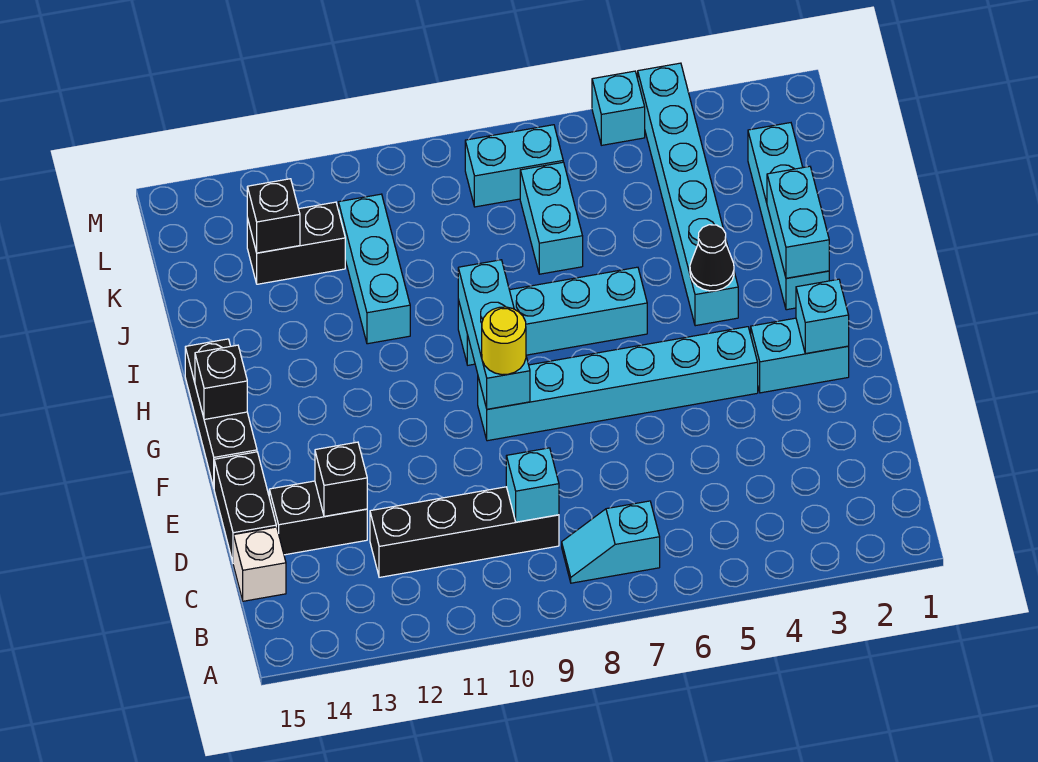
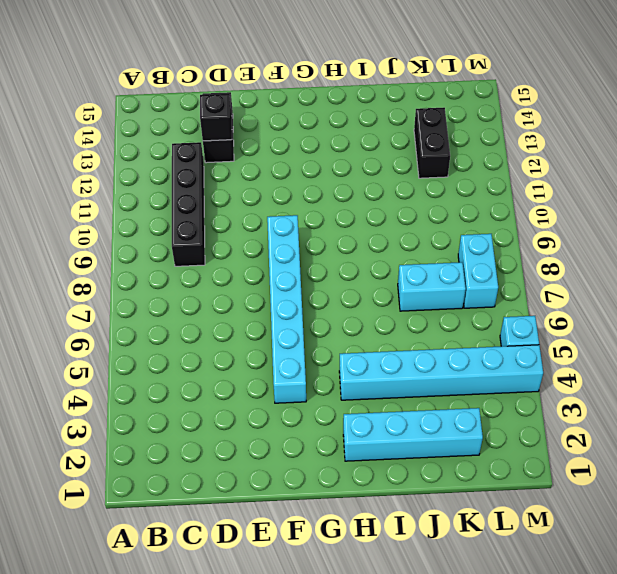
none -> cyan 1x2 slope [562,501,660,583]
none -> white 1x1 brick [233,527,286,601]
none -> black 1x2 brick [214,452,276,562]

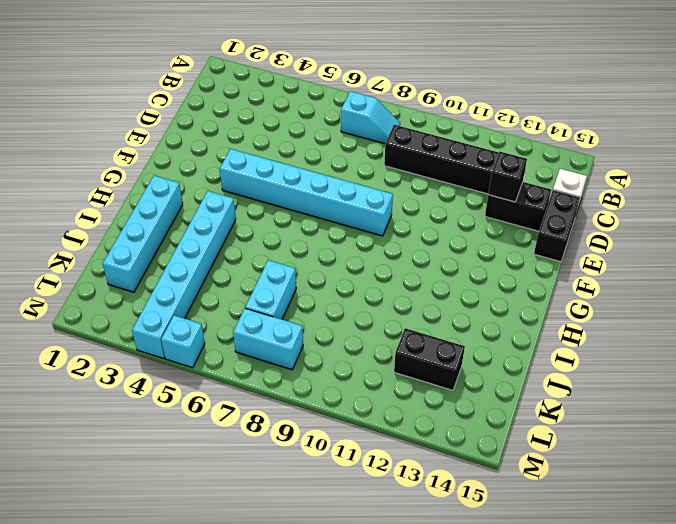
none -> cyan 1x2 brick [751,318,849,393]
none -> black 1x3 brick [185,339,257,487]
none -> cyan 1x4 brick [458,267,647,365]

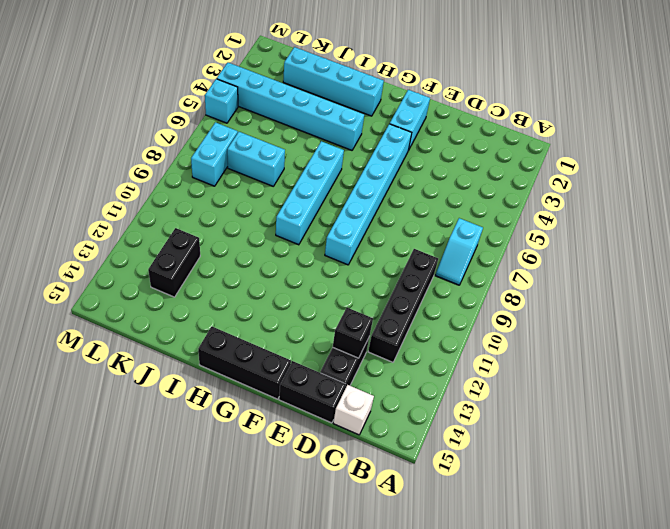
none -> cyan 1x3 brick [338,194,410,344]
none -> cyan 1x1 brick [506,448,559,522]
none -> cyan 1x1 brick [796,279,849,354]

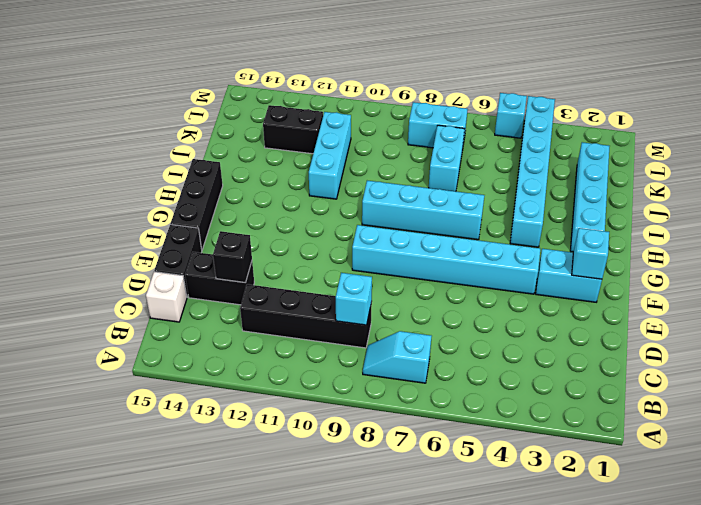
none -> cyan 1x3 brick [458,260,530,409]
none -> black 1x1 brick [195,345,247,420]
none -> cyan 1x2 brick [767,166,829,278]

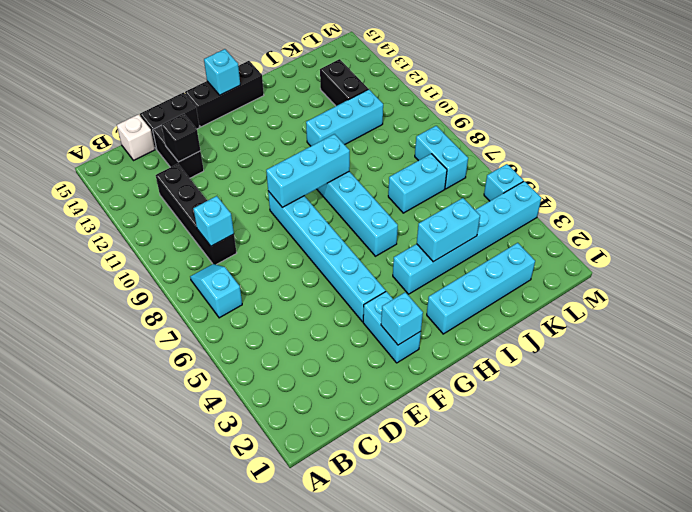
cyan 1x1 brick [204,49,240,95] -> black 1x1 brick [195,345,247,420]
cyan 1x2 brick [417,198,480,262] -> cyan 1x2 brick moved to [767,166,829,278]
none -> black 1x1 cone [690,225,734,291]
none -> black 1x1 brick [247,179,300,253]
none -> yellow 1x1 round brick [482,307,526,375]

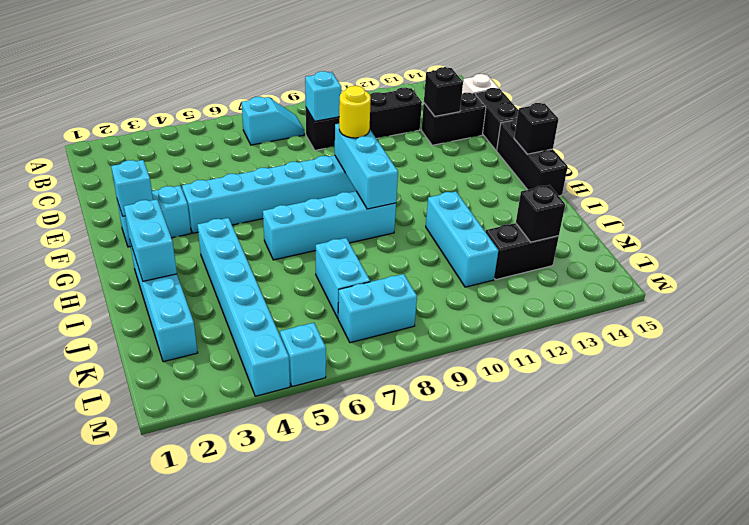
none -> black 1x1 cone [690,225,734,291]

